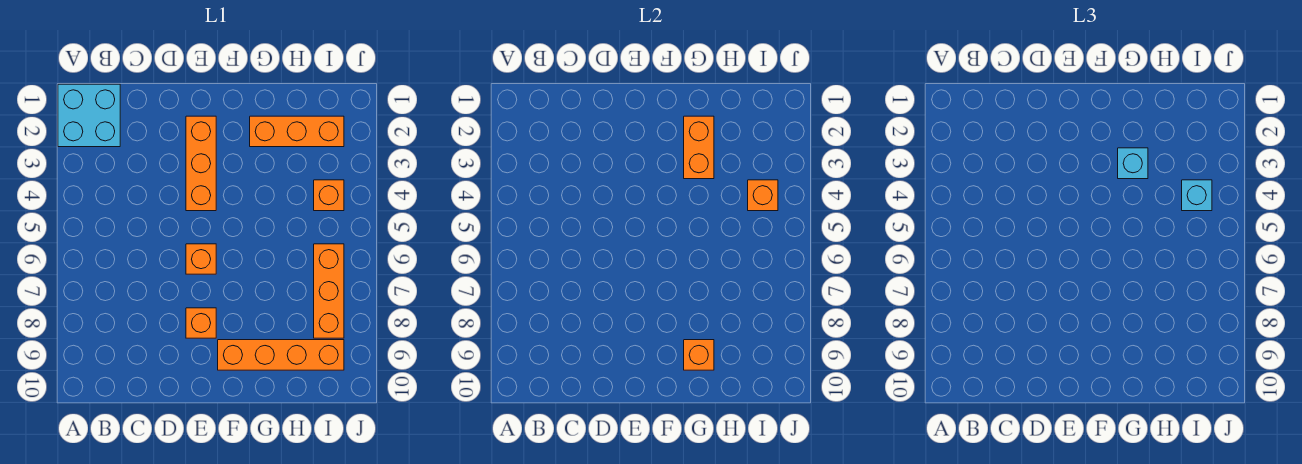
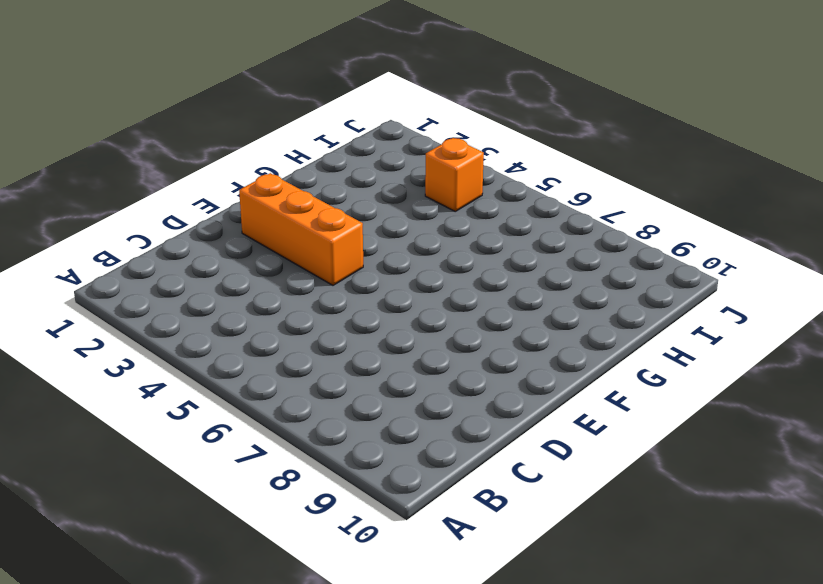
none -> cyan 2x2 brick [58,84,120,147]
none -> orange 1x1 brick [186,244,216,274]
none -> orange 1x1 brick [186,308,216,338]

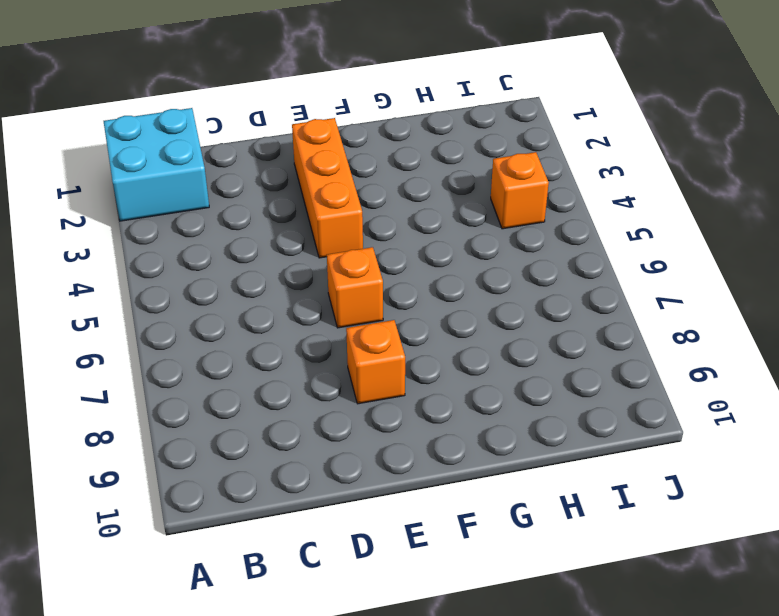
none -> orange 1x4 brick [218,340,344,370]
none -> orange 1x3 brick [250,116,344,147]
none -> orange 1x3 brick [314,244,344,338]

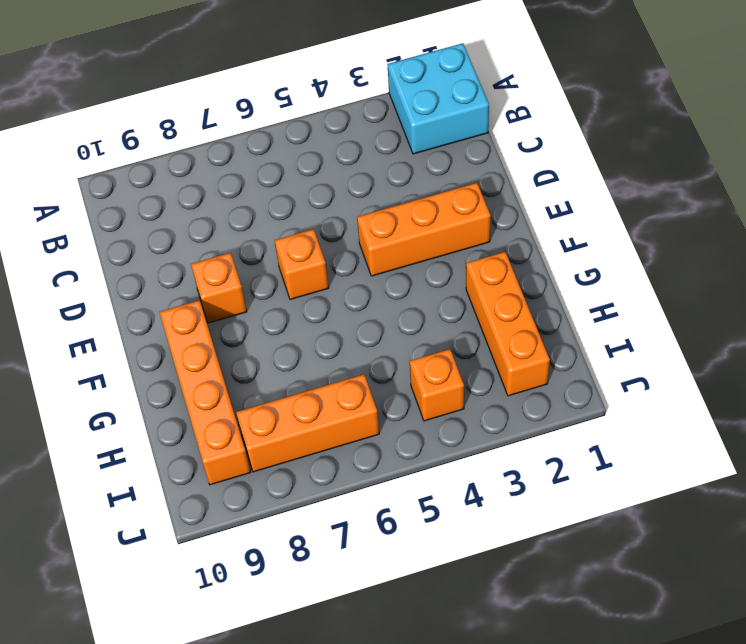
none -> orange 1x2 brick [684,116,714,179]
none -> orange 1x1 brick [684,340,714,370]
none -> orange 1x1 brick [748,180,778,211]

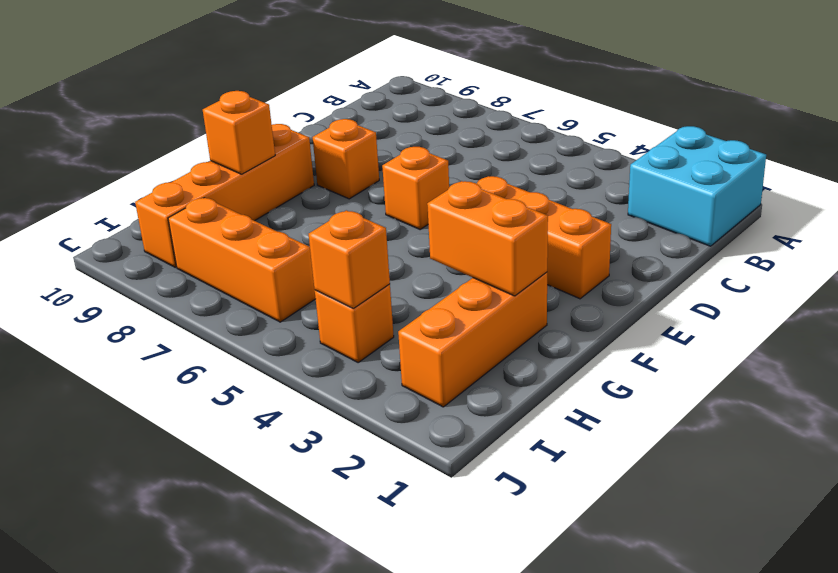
none -> cyan 1x1 brick [1118,148,1148,179]
none -> cyan 1x1 brick [1182,180,1212,211]

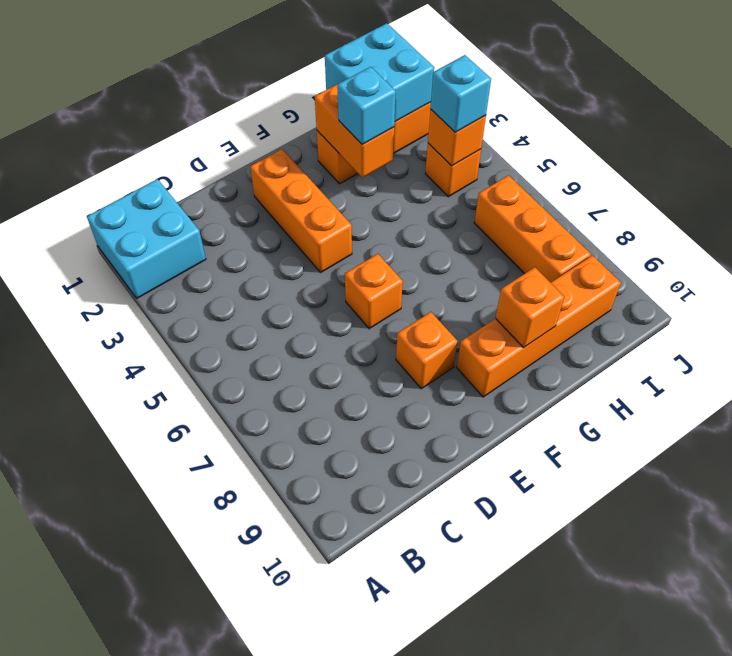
cyan 2x2 brick [325,23,434,122] -> none

